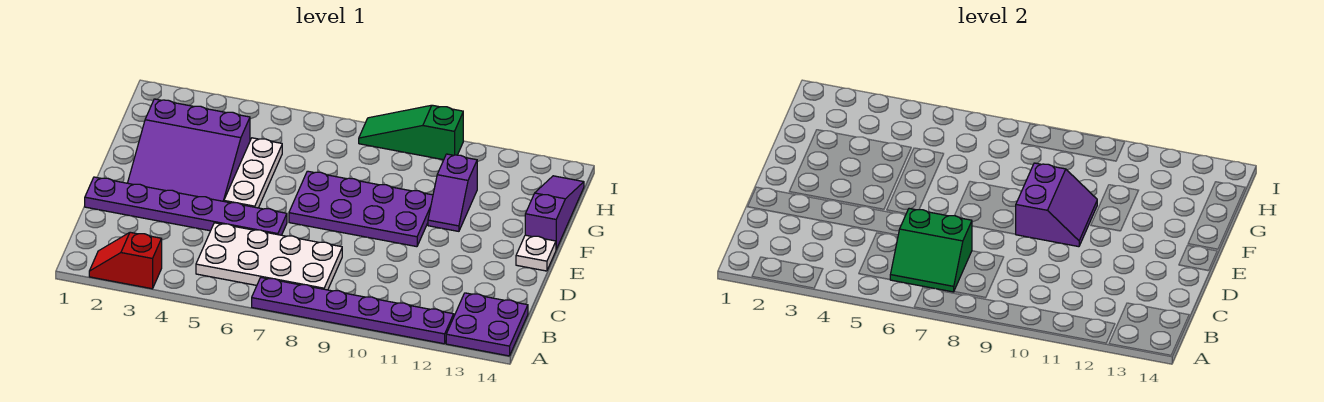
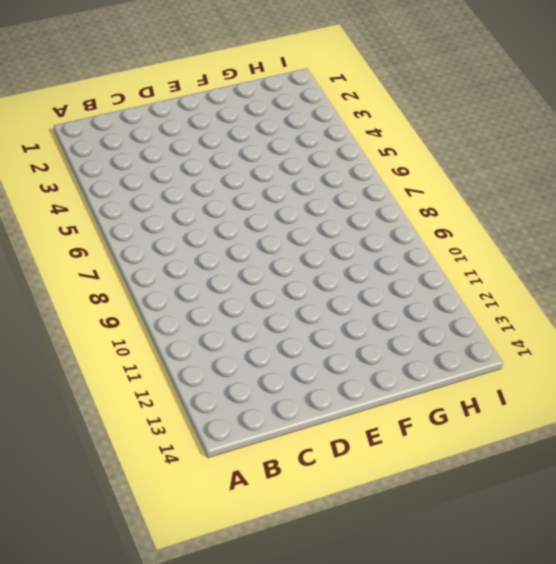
none -> red 1x2 slope [89,232,162,289]
none -> purple 1x6 plate [252,278,454,344]
none -> purple 2x2 plate [446,293,528,356]

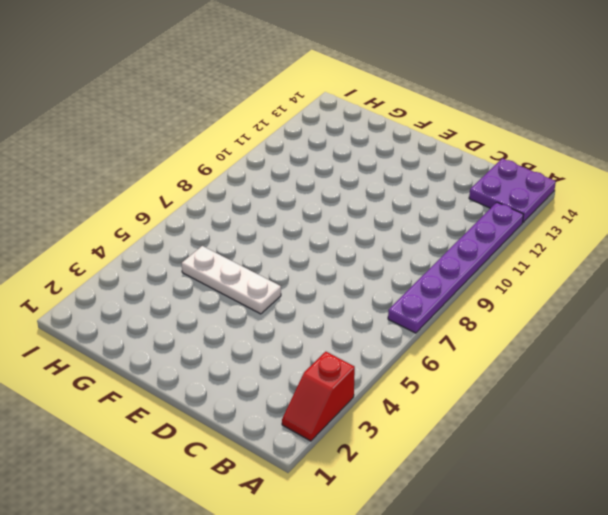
none -> white 2x4 plate [196,223,342,290]
none -> purple 1x6 plate [85,177,287,235]
none -> purple 3x3 slope [128,99,250,201]

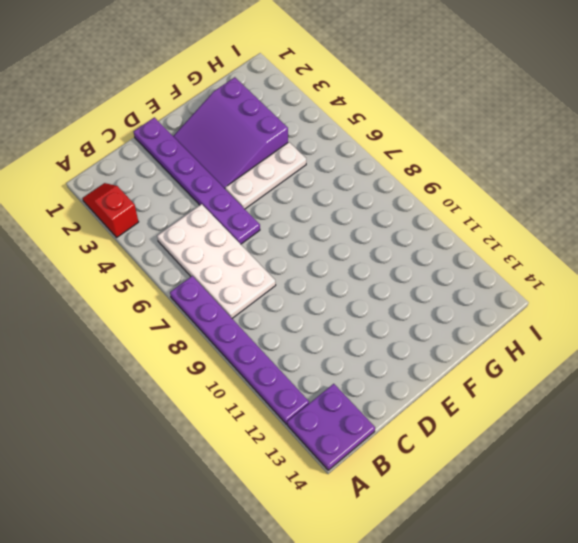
none -> purple 2x4 plate [289,171,433,247]
none -> white 1x1 plate [516,235,556,271]
none -> purple 1x2 slope [428,154,477,231]

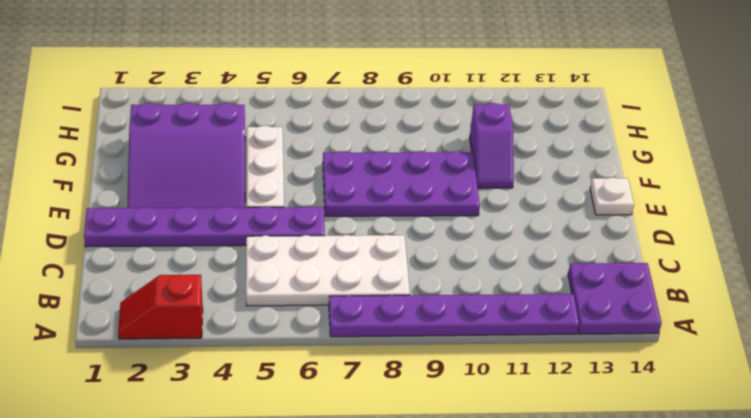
none -> purple 1x3 slope [525,176,584,249]
none -> green 1x3 slope [359,105,463,160]
none -> green 2x2 slope [890,209,972,292]

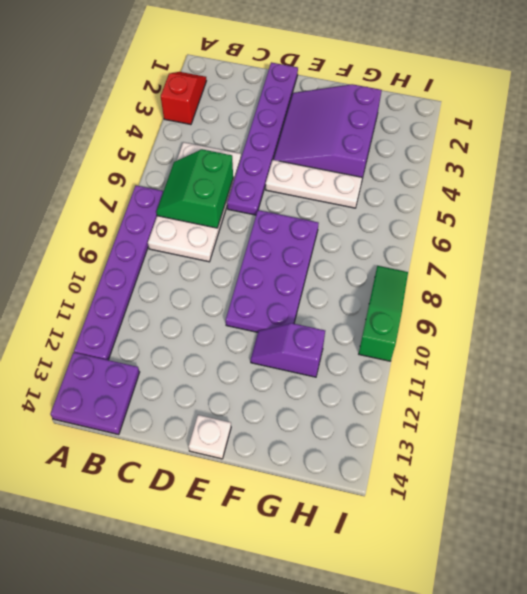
none -> purple 1x3 slope [525,176,584,249]
none -> purple 2x2 slope [1016,163,1097,247]

